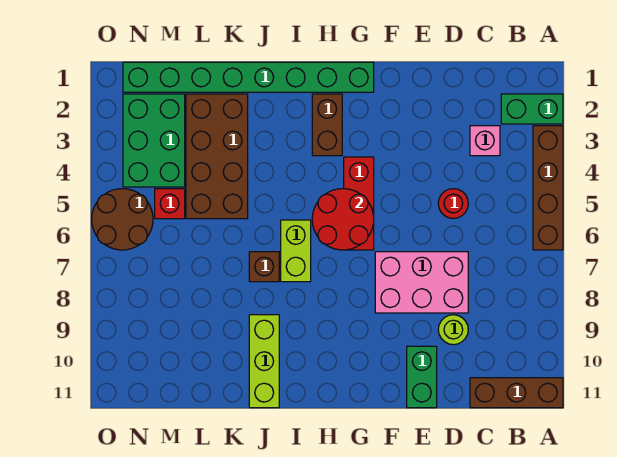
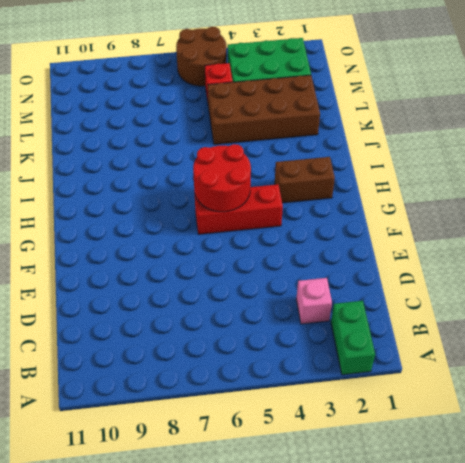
none -> brown 1x4 brick [533,126,563,250]
none -> brown 1x3 brick [470,378,563,408]
none -> red 1x1 round brick [438,189,468,219]

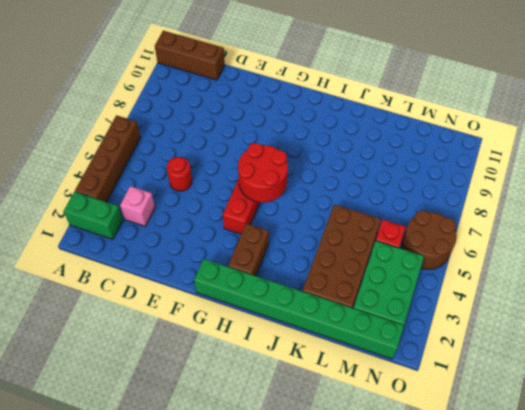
none -> pink 2x3 brick [375,252,468,313]
none -> lime 1x1 round brick [438,315,468,345]
none -> green 1x2 brick [407,346,437,408]

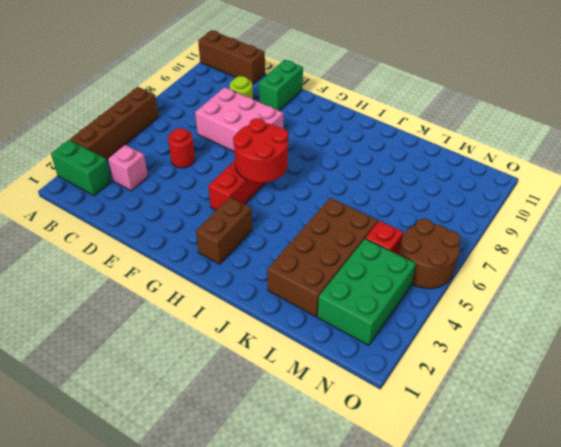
none -> green 1x8 brick [123,62,374,92]
none -> lime 1x2 brick [281,220,311,282]
none -> brown 1x1 brick [249,252,279,282]

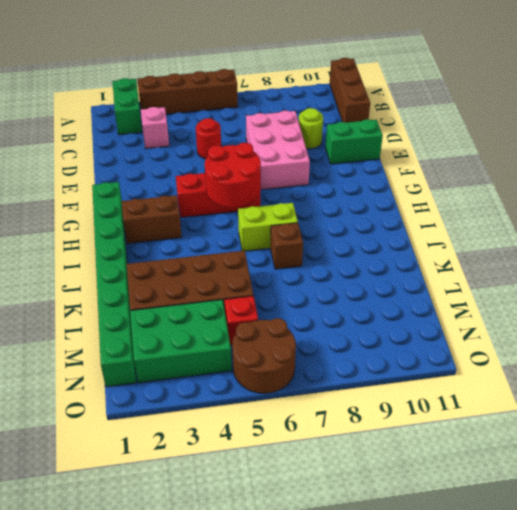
none -> lime 1x3 brick [249,315,279,408]

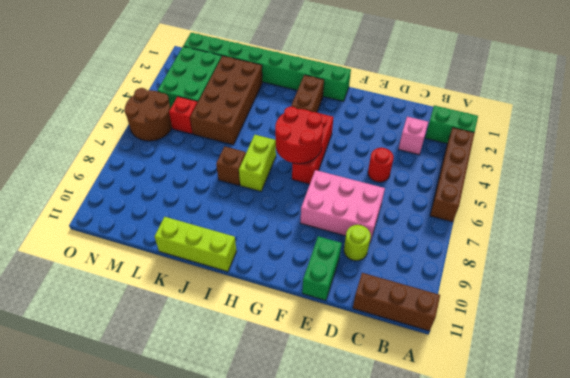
lime 1x3 brick [155,217,237,272] -> lime 1x3 brick turned to [249,315,279,408]

